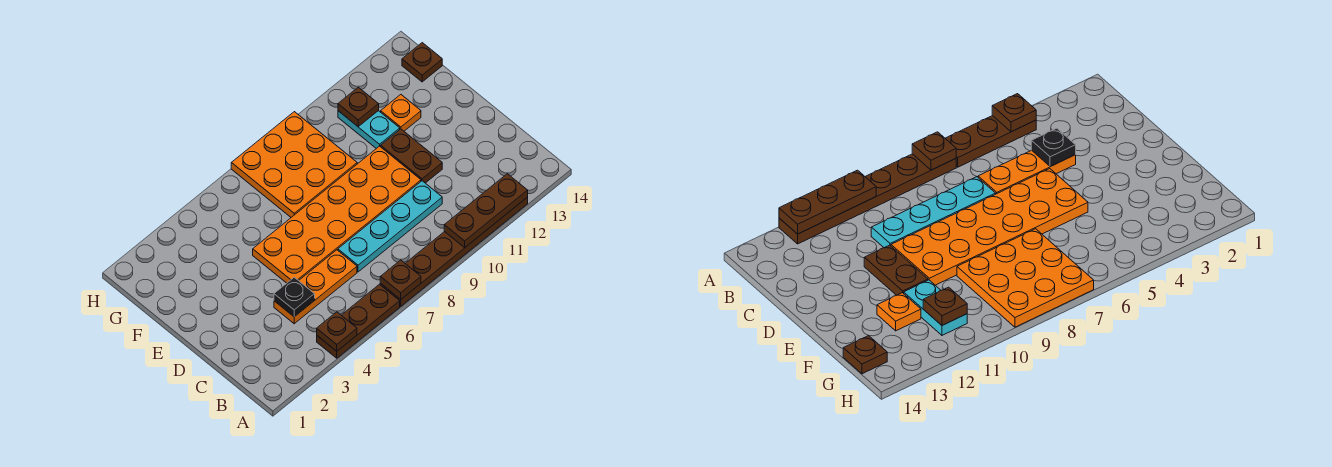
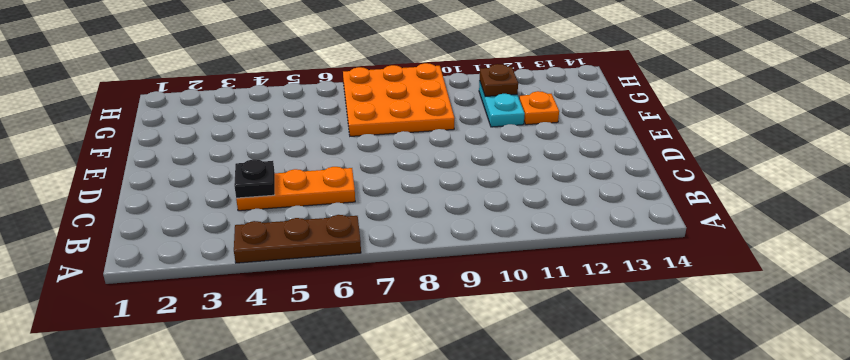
none -> brown 1x6 plate [380,197,528,306]
none -> cyan 1x4 plate [338,181,442,272]
none -> orange 2x6 plate [253,146,421,283]

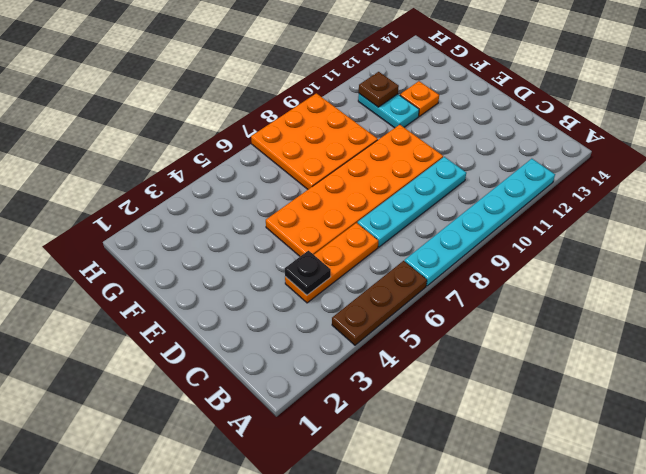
cyan 1x6 plate [405,159,555,286] -> brown 1x6 plate [380,197,528,306]
none -> brown 1x2 plate [381,129,442,183]
none -> brown 1x1 plate [402,43,442,82]
none -> brown 1x1 plate [317,312,357,351]

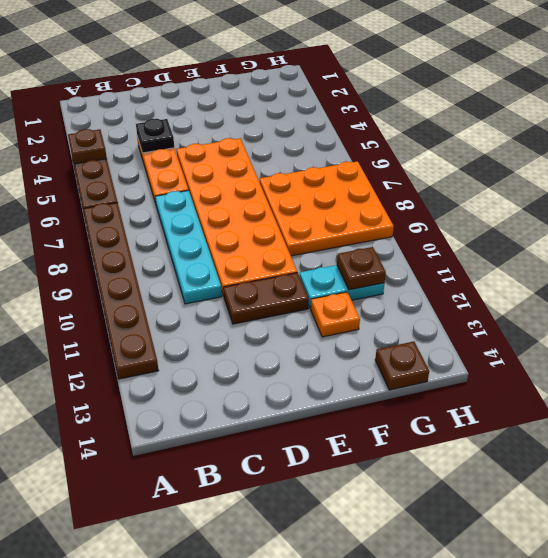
none -> brown 1x1 plate [380,260,421,299]
none -> brown 1x3 plate [444,174,528,247]

